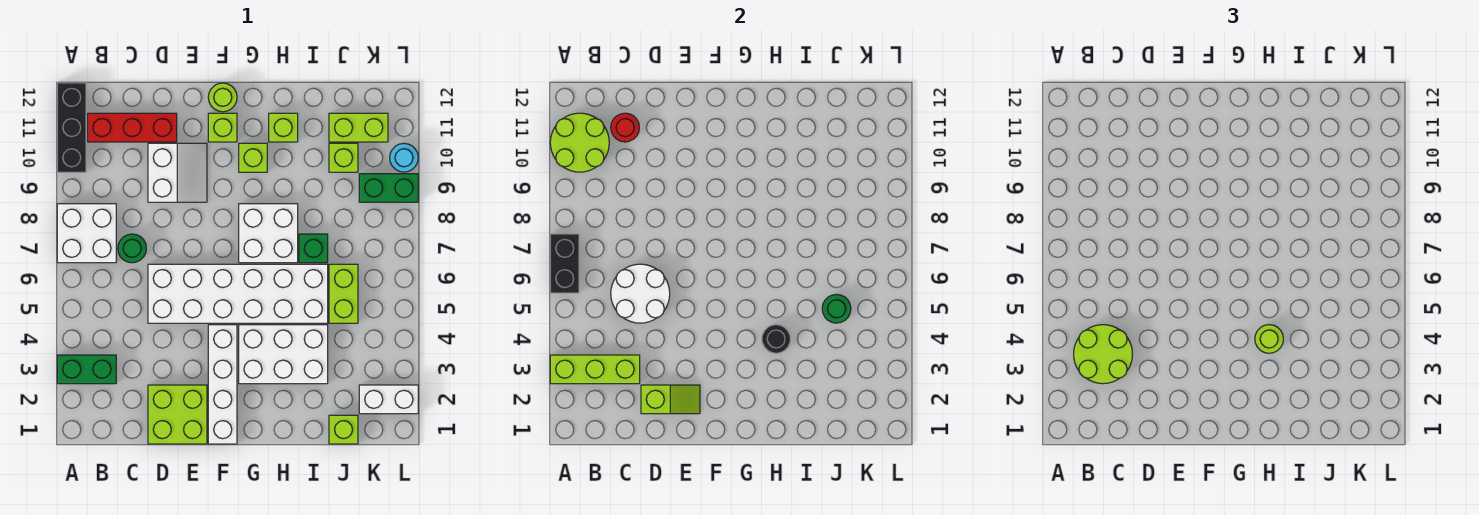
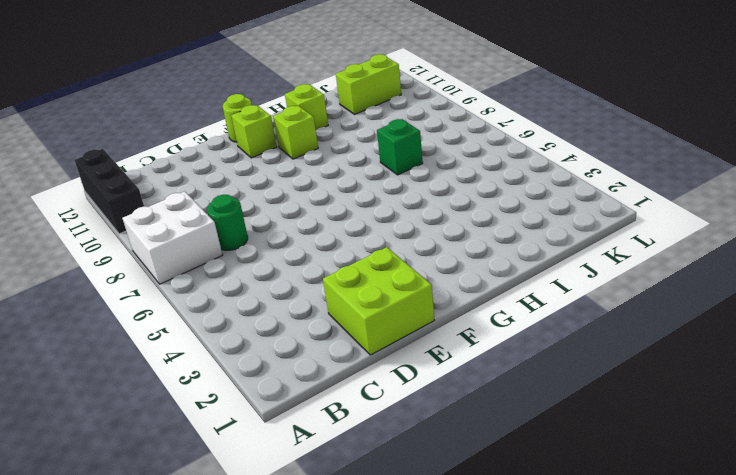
none -> green 1x2 brick [57,355,116,384]
none -> red 1x3 brick [88,113,177,142]
none -> white 2x6 brick [148,264,328,323]
none -> white 2x2 slope [148,143,207,202]

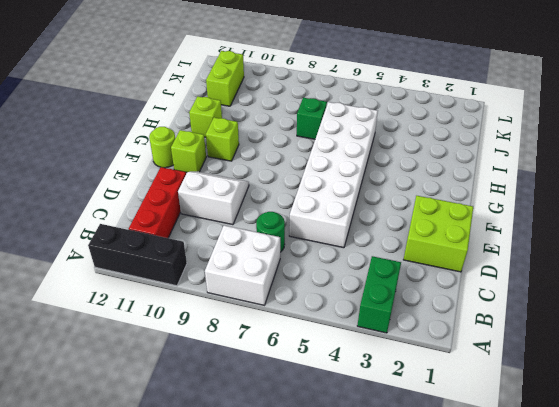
none -> white 1x4 brick [208,325,237,444]
none -> white 2x3 brick [239,325,328,384]
none -> white 2x2 brick [239,204,298,263]
none -> lime 1x1 brick [329,415,358,444]

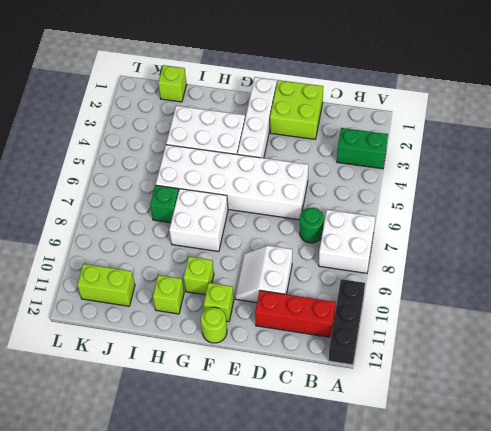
none -> lime 1x2 brick [329,264,358,323]
none -> lime 1x1 brick [329,143,358,172]
none -> white 1x2 brick [359,385,418,414]
none -> green 1x2 brick [359,174,418,202]

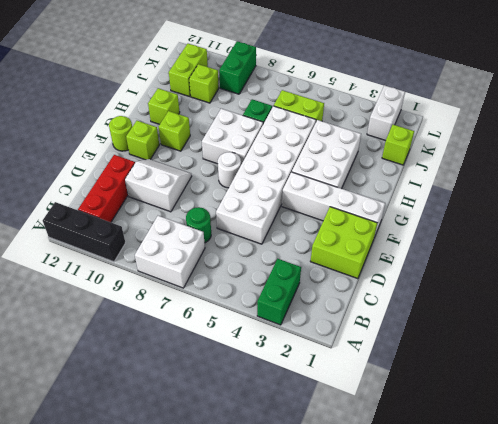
white 1x1 round brick [218,152,241,188] -> none
none -> cyan 1x1 round brick [390,143,418,172]
none -> lime 1x3 brick [550,355,640,384]
none -> black 1x2 brick [550,234,579,293]
none -> lime 2x2 round brick [550,113,609,172]

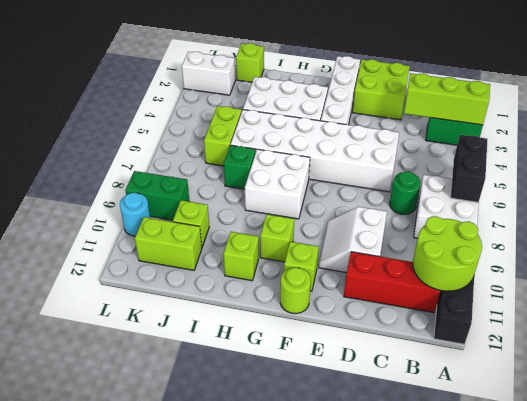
none -> white 2x2 round brick [611,264,670,323]
none -> red 1x1 round brick [611,113,639,142]
none -> lime 1x2 slope [641,385,700,414]
none -> black 1x1 round brick [762,325,790,353]

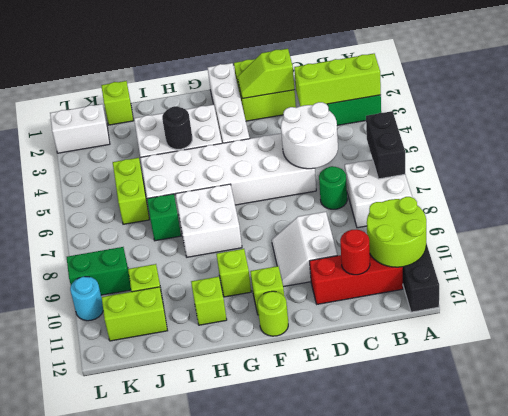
none -> green 1x1 round brick [822,294,851,323]
none -> lime 2x2 round brick [1074,325,1132,384]
none -> lime 1x1 round brick [1255,325,1283,353]

